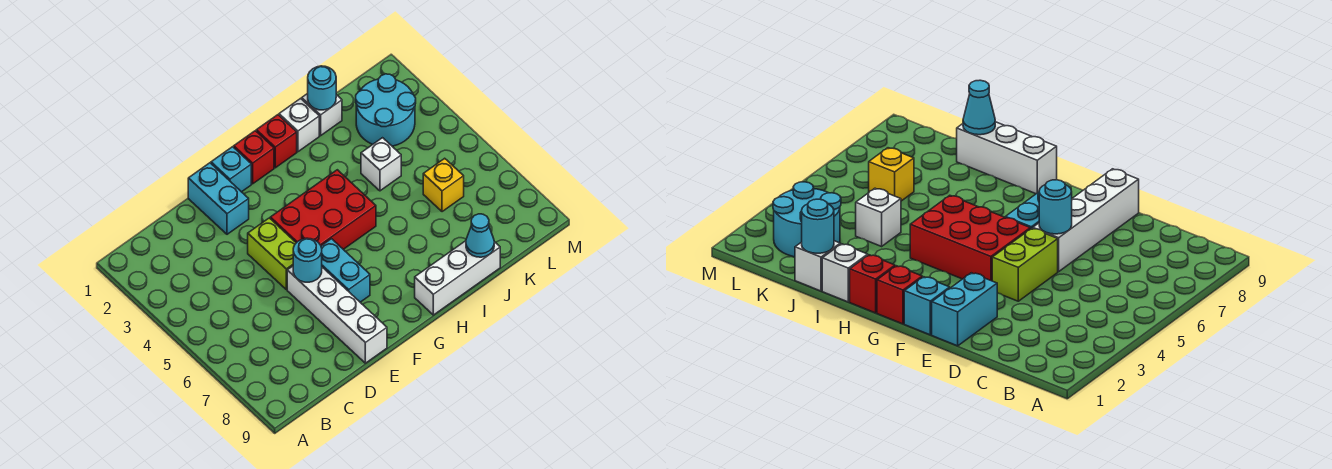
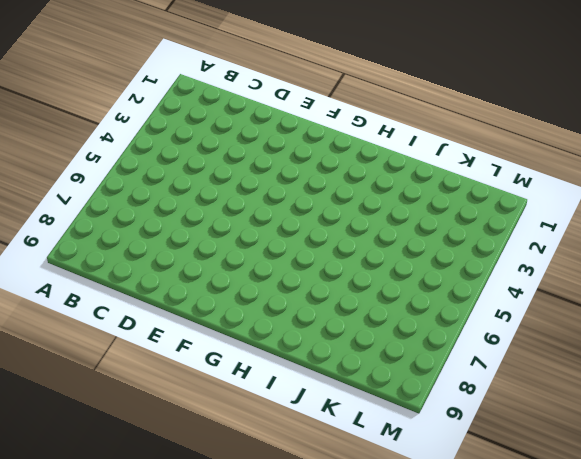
none -> cyan 1x2 brick [188,163,249,234]
none -> lime 1x2 brick [248,218,296,290]
none -> white 1x4 brick [287,266,387,363]

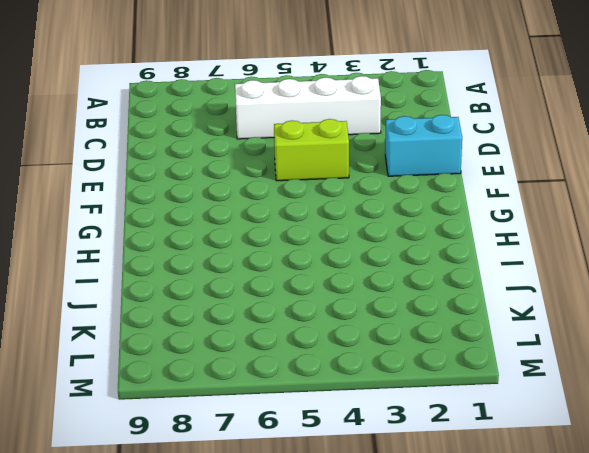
white 1x4 brick [235,76,381,139] -> white 1x4 brick moved to [287,266,387,363]
none -> cyan 1x1 brick [211,147,251,192]
none -> red 2x3 brick [270,170,376,249]
none -> cyan 1x2 brick [321,239,370,302]

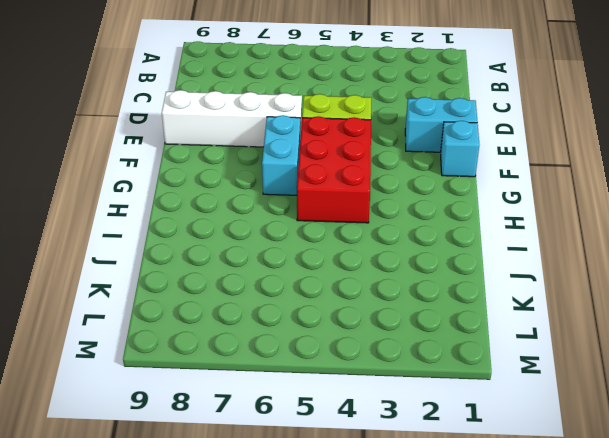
cyan 1x2 brick [262,115,300,195] -> cyan 1x2 brick turned to [321,239,370,302]
none -> red 1x1 brick [234,131,274,184]
none -> red 1x1 brick [256,115,297,168]
none -> white 1x3 brick [415,241,500,315]

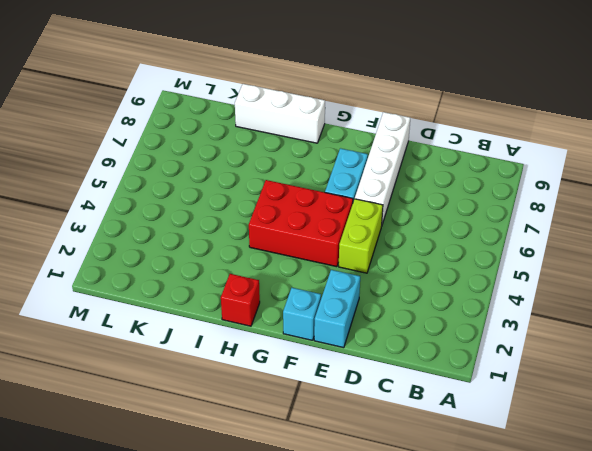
none -> red 1x1 brick [234,131,274,184]
none -> white 1x1 brick [279,99,319,152]
none -> white 1x1 brick [302,93,342,136]

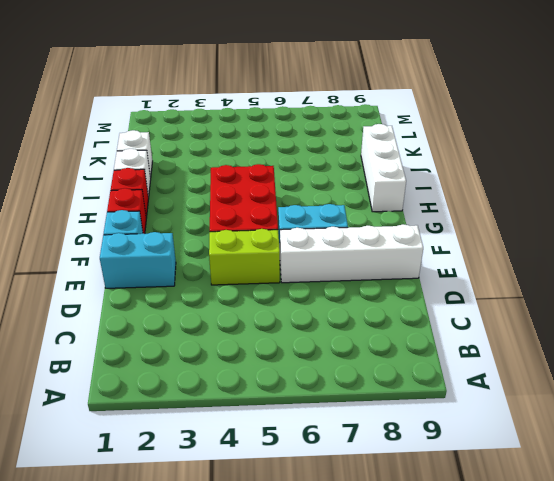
none -> white 1x1 brick [361,138,401,191]
none -> cyan 2x2 round brick [355,74,416,146]
none -> yellow 1x1 brick [423,158,464,212]

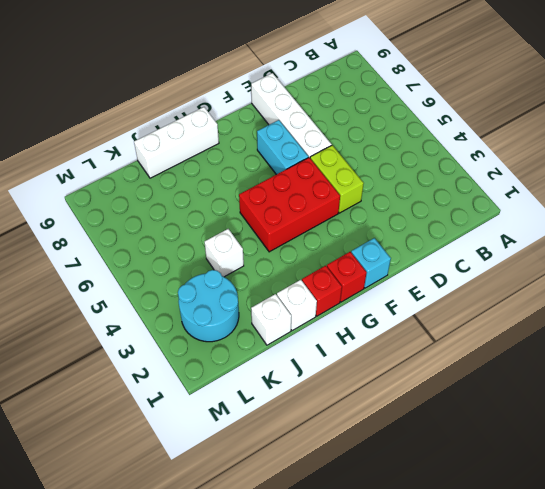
none -> cyan 1x2 brick [188,163,249,234]
none -> yellow 1x1 brick [423,158,464,212]
none -> cyan 1x1 round brick [293,238,322,282]

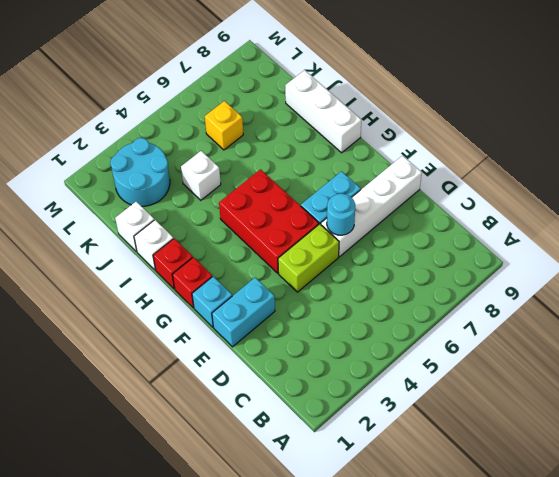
none -> cyan 1x1 round brick [308,66,336,110]
none -> cyan 1x1 cone [466,214,494,257]

